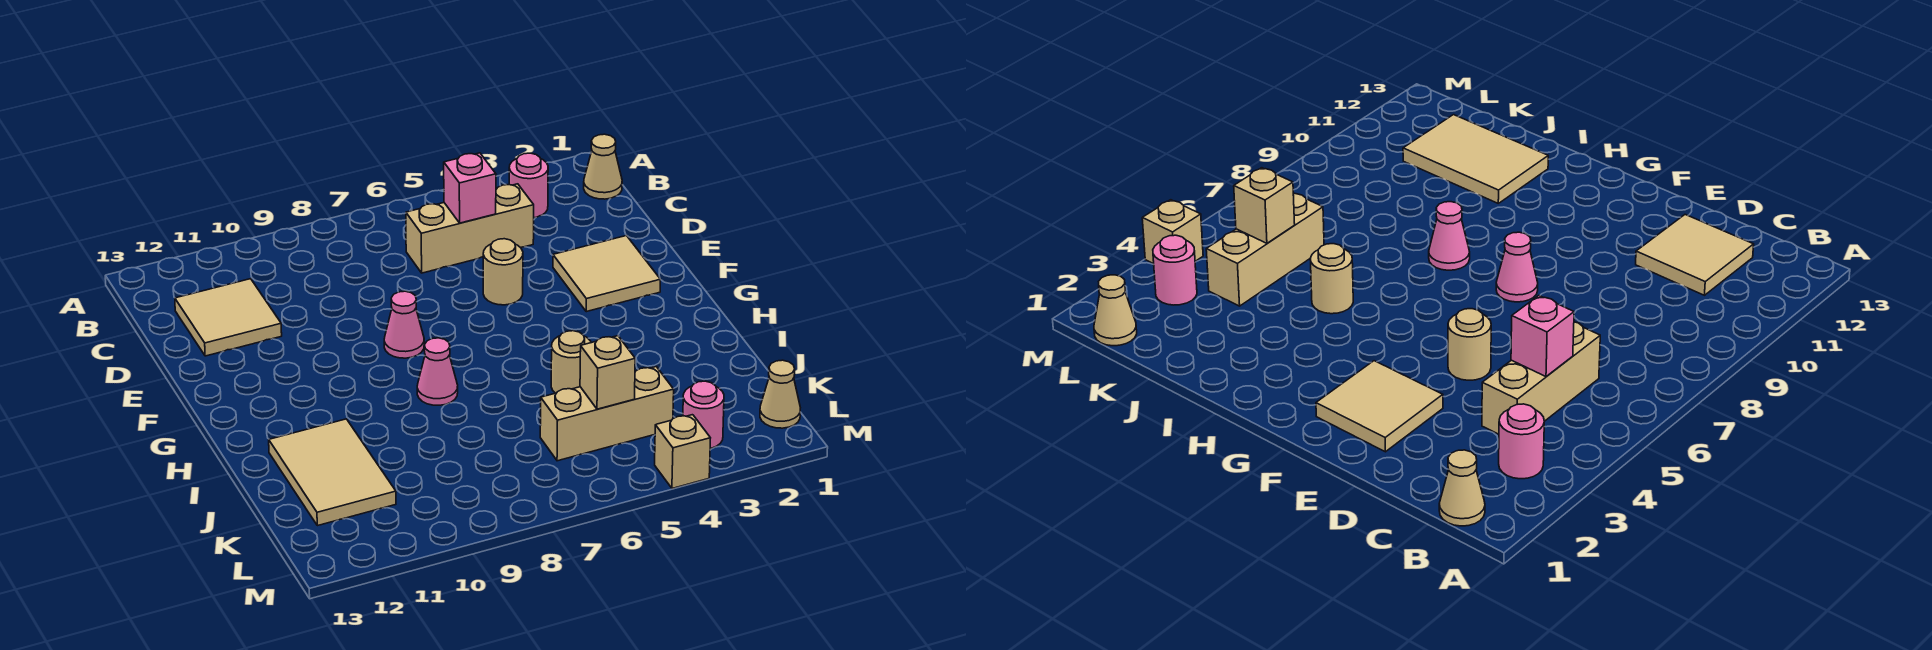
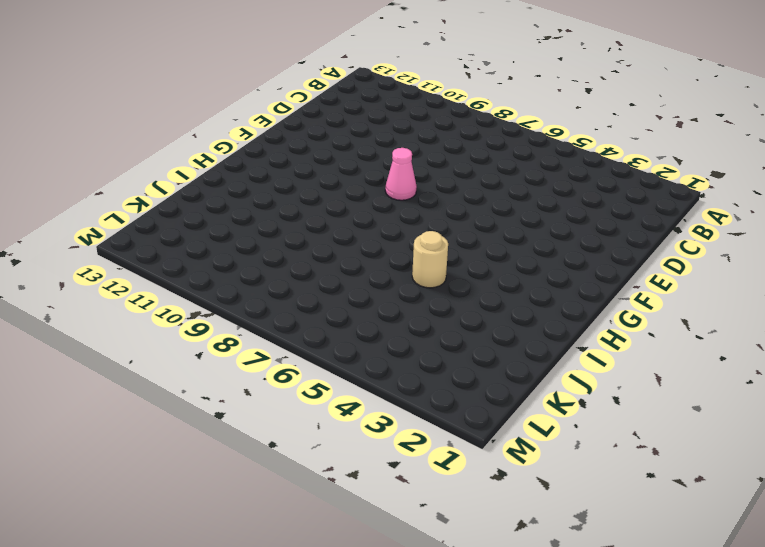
none -> tan 1x1 cone [584,134,622,199]
none -> pink 1x1 round brick [509,153,548,218]
none -> tan 1x3 brick [406,184,534,273]

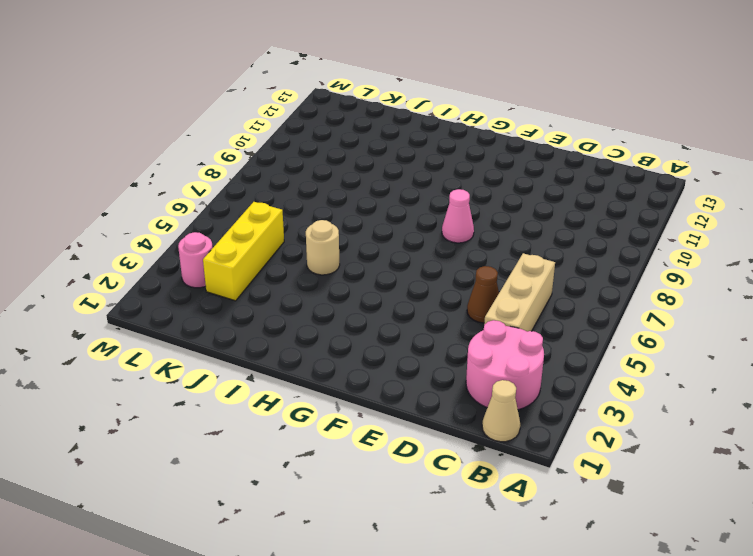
pink 2x2 round brick [466,320,544,410] -> pink 1x1 round brick [509,153,548,218]
brown 1x1 cone [467,266,499,323] -> none
yellow 1x3 brick [203,202,284,301] -> tan 1x3 brick [540,367,674,461]
none -> tan 2x2 tile [175,279,282,356]
none -> tan 2x2 tile [553,235,661,312]
none -> tan 1x1 round brick [483,239,523,305]

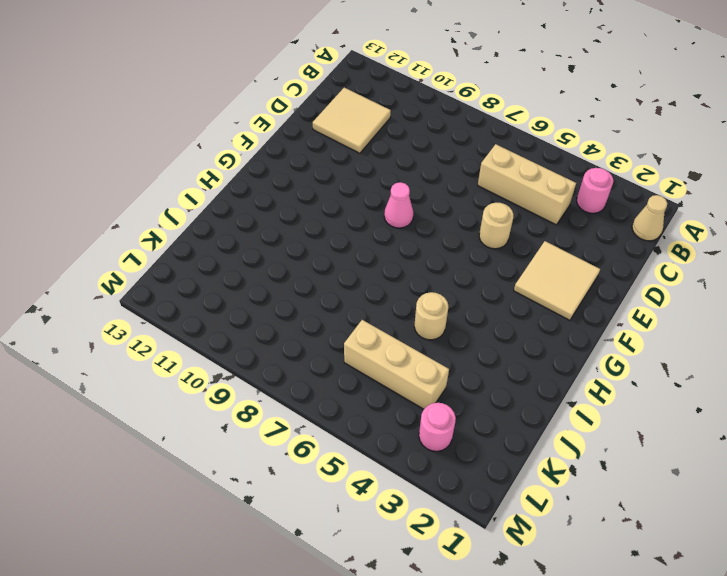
none -> pink 1x1 cone [417,338,458,405]
none -> tan 2x3 tile [269,419,396,526]
none -> tan 1x1 cone [760,360,800,428]

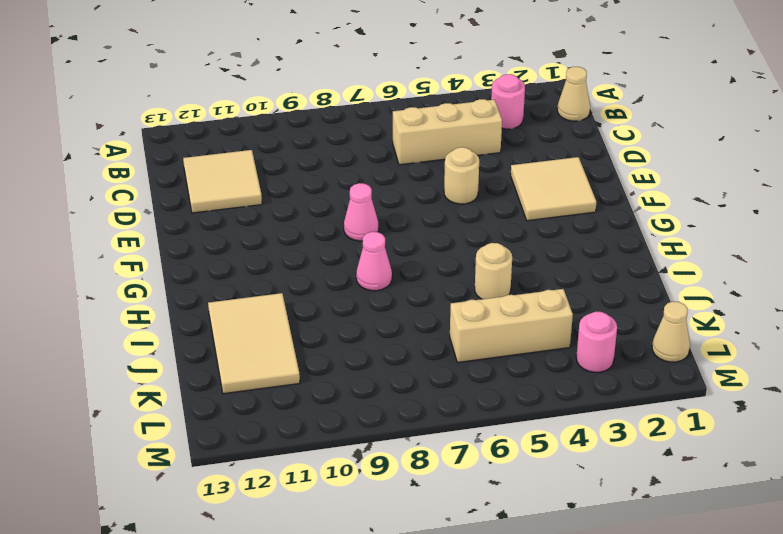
none -> tan 1x1 brick [655,415,710,488]
none -> pink 1x1 brick [444,153,496,223]
none -> tan 1x1 brick [580,336,635,409]

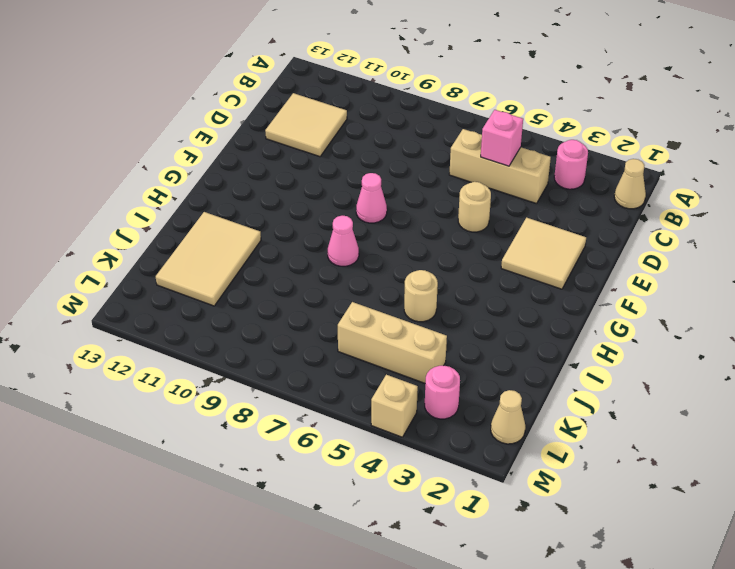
none -> tan 1x1 brick [580,336,635,409]

